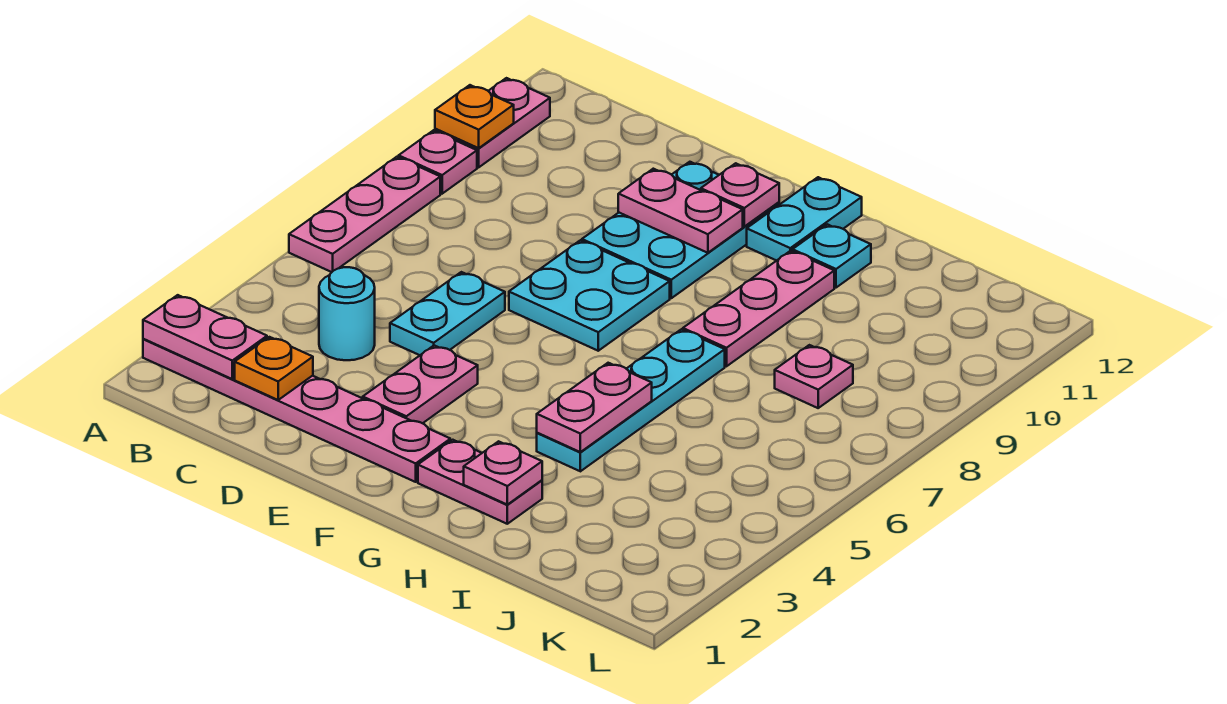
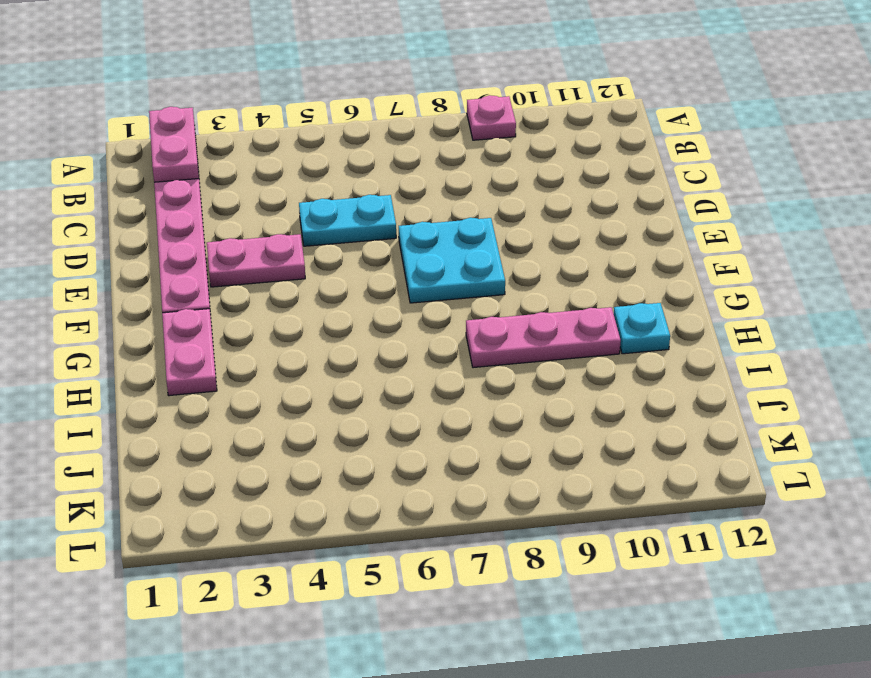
none -> pink 1x3 plate [289,157,440,272]
none -> pink 1x2 plate [435,78,550,167]
none -> cyan 1x1 round brick [319,267,375,360]

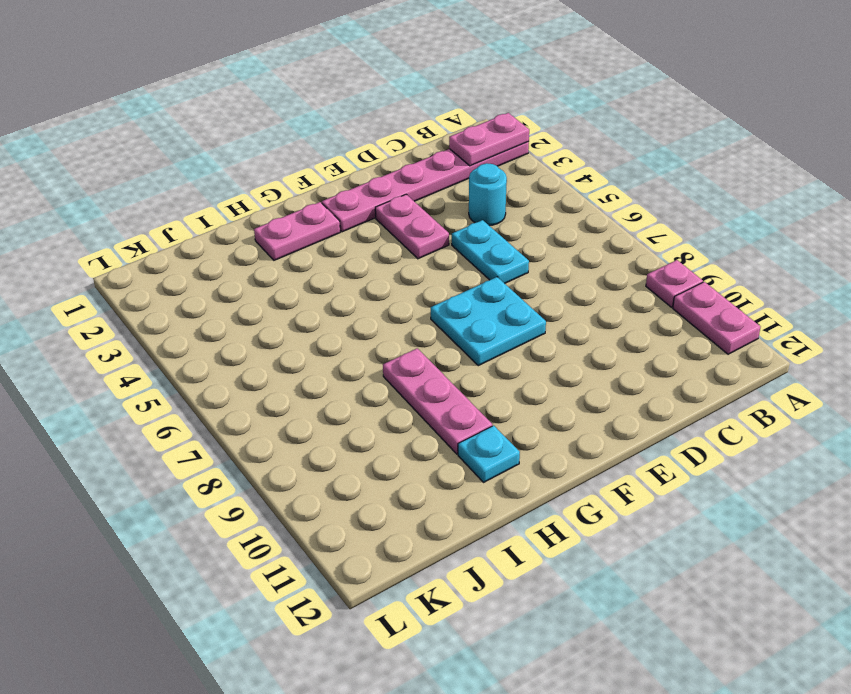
none -> pink 1x3 plate [289,157,440,272]
none -> cyan 2x3 plate [582,162,779,298]
none -> cyan 1x2 plate [747,177,862,261]

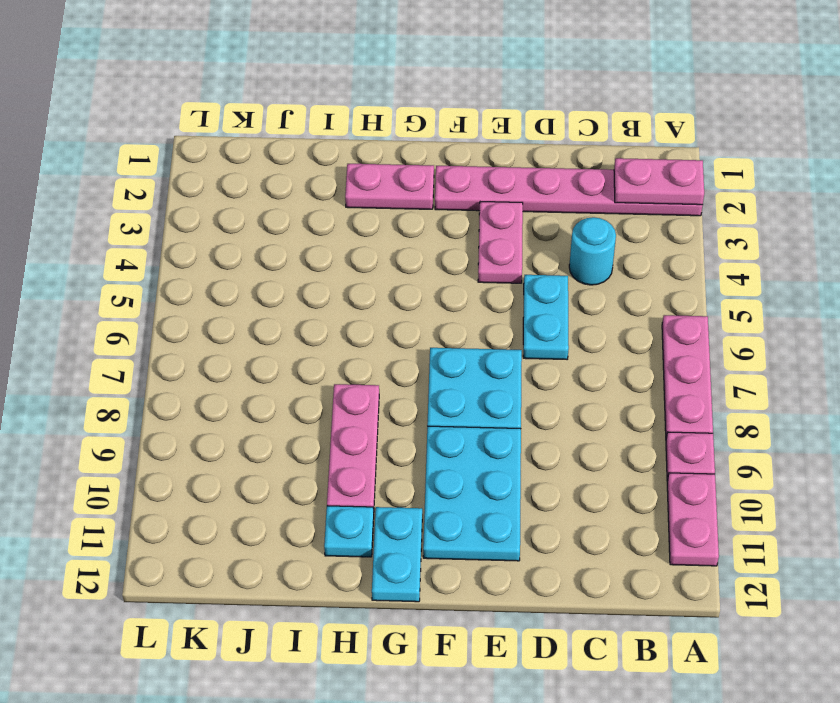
none -> cyan 1x4 plate [537,329,725,471]
none -> pink 1x1 plate [775,345,853,408]
none -> orange 1x1 plate [435,85,514,148]

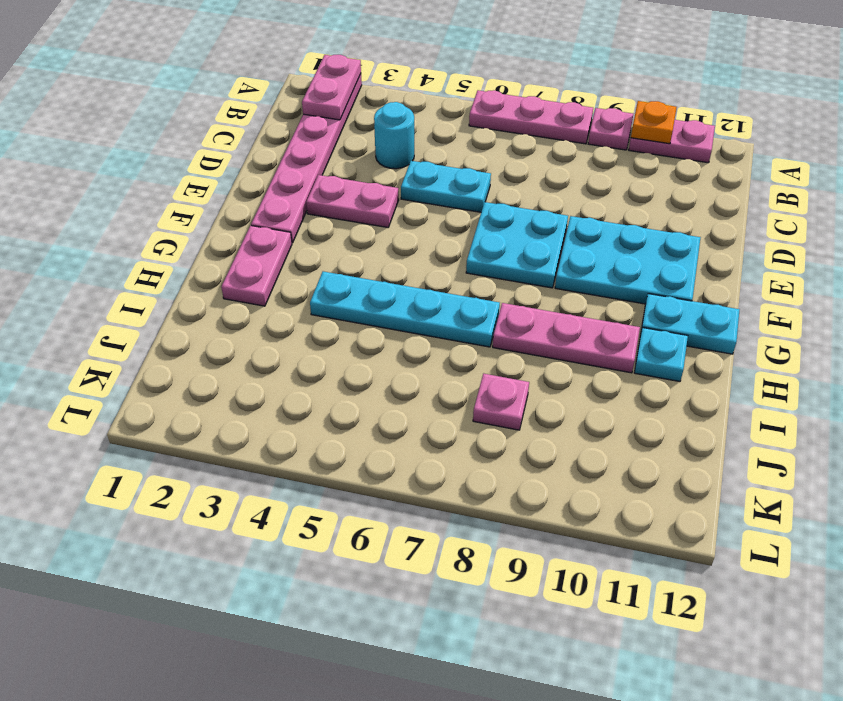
none -> orange 1x1 plate [235,337,313,400]
none -> pink 1x2 plate [618,169,743,253]
none -> pink 1x1 plate [701,163,779,226]

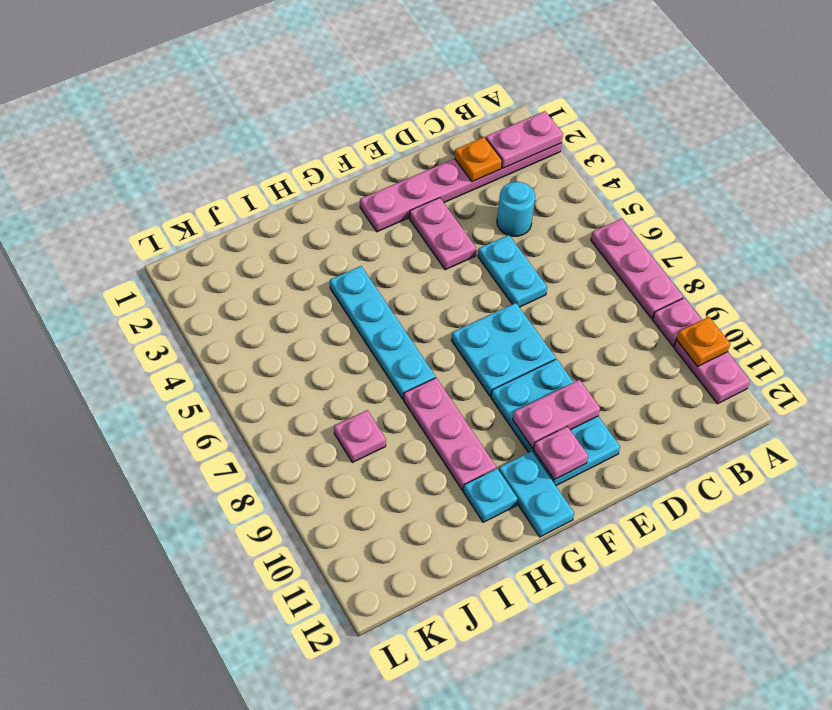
none -> pink 1x2 plate [418,440,542,524]
none -> pink 1x1 plate [464,441,542,505]
none -> pink 1x2 plate [537,363,652,452]

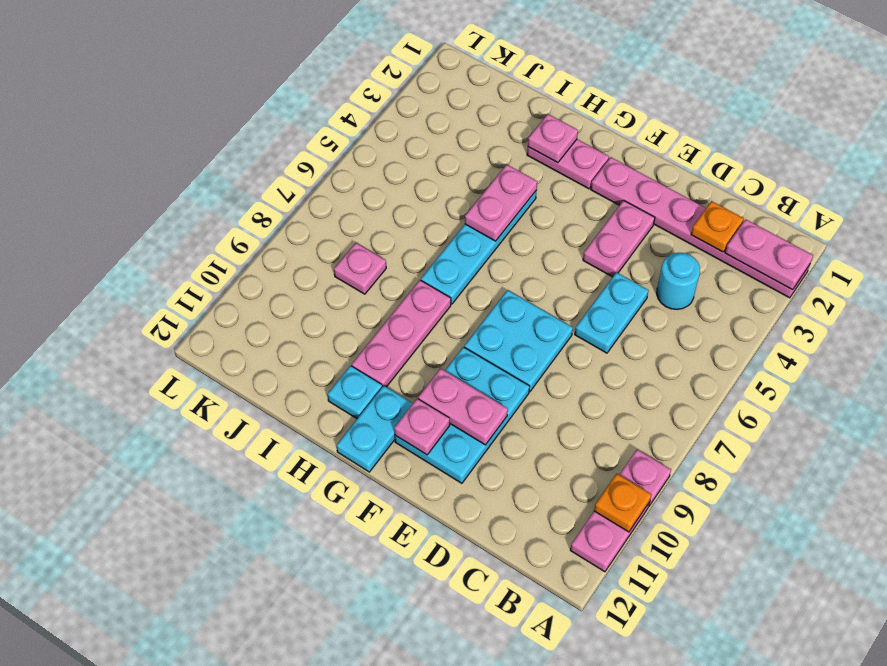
none -> pink 1x3 plate [289,157,440,272]

